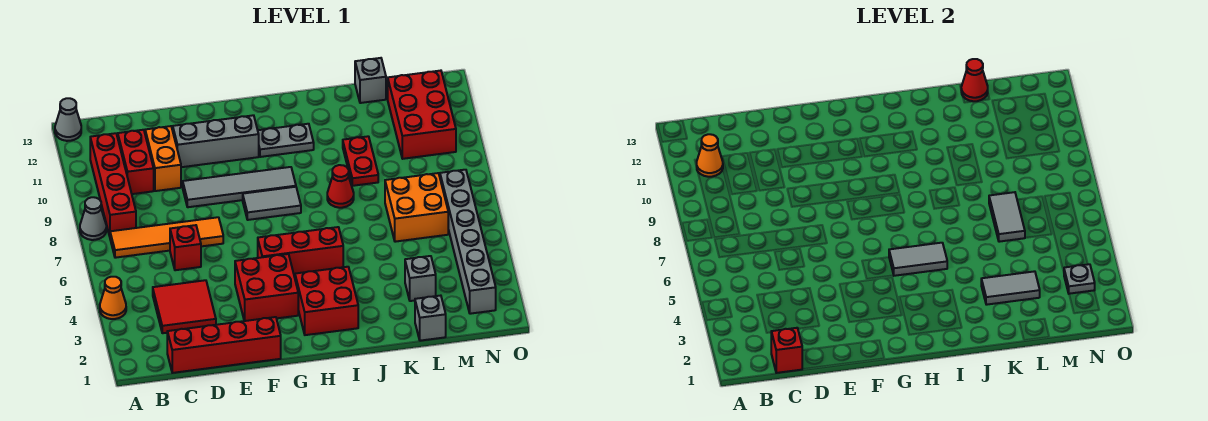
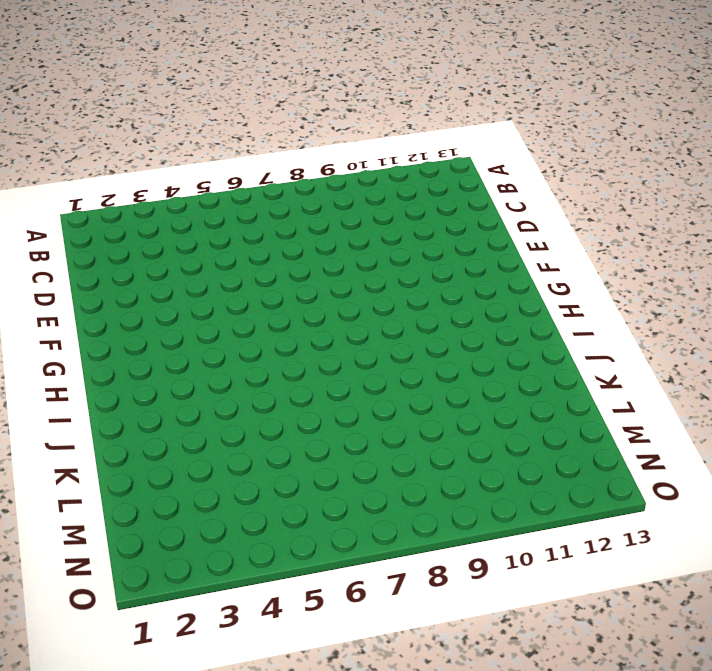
none -> orange 1x1 cone [100,277,126,319]
none -> grey 1x1 cone [80,197,106,240]
none -> grey 1x1 cone [55,98,81,141]
none -> orange 1x4 tile [110,217,223,258]

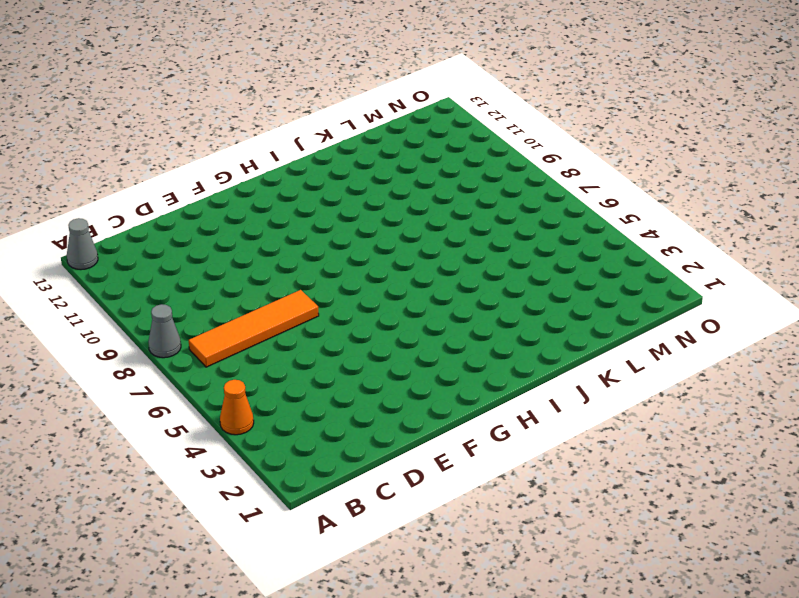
none -> red 1x4 brick [90,133,136,236]
none -> red 1x4 brick [167,317,281,373]
none -> red 2x2 tile [153,280,216,333]
none -> red 1x2 brick [118,130,154,194]

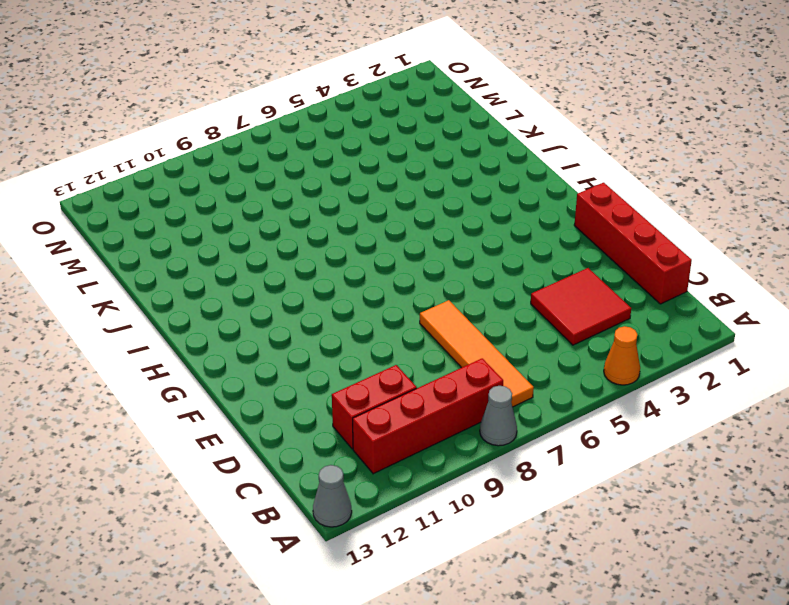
none -> red 1x1 brick [170,225,201,270]
none -> orange 1x2 brick [145,126,181,191]
none -> grey 1x4 tile [183,167,296,207]
none -> grey 1x3 brick [173,115,259,167]

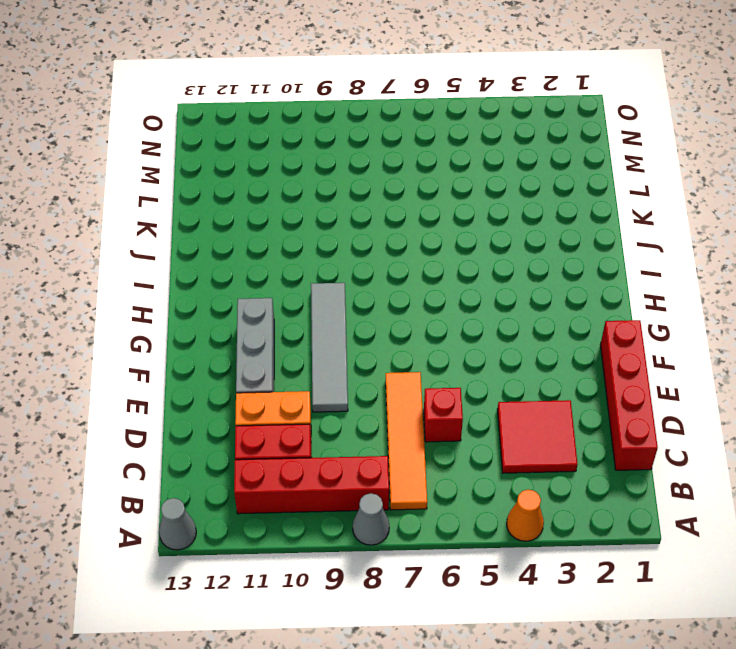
none -> red 2x2 brick [235,254,298,321]
none -> red 1x3 brick [258,227,343,275]
none -> grey 1x2 tile [243,187,301,220]
none -> red 2x2 brick [295,267,358,335]

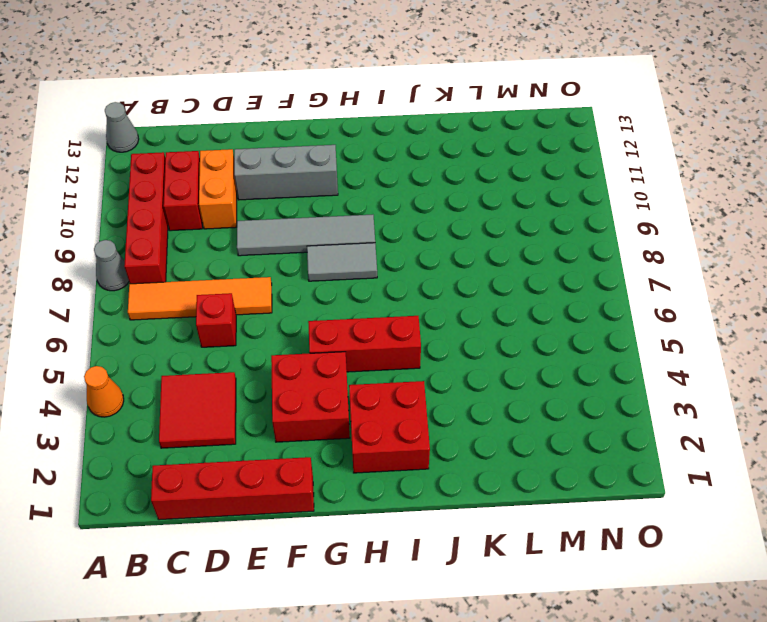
none -> grey 1x2 plate [258,124,314,157]
none -> red 1x1 cone [327,165,354,208]
none -> red 1x2 plate [343,136,378,186]
none -> grey 1x1 brick [415,296,446,341]

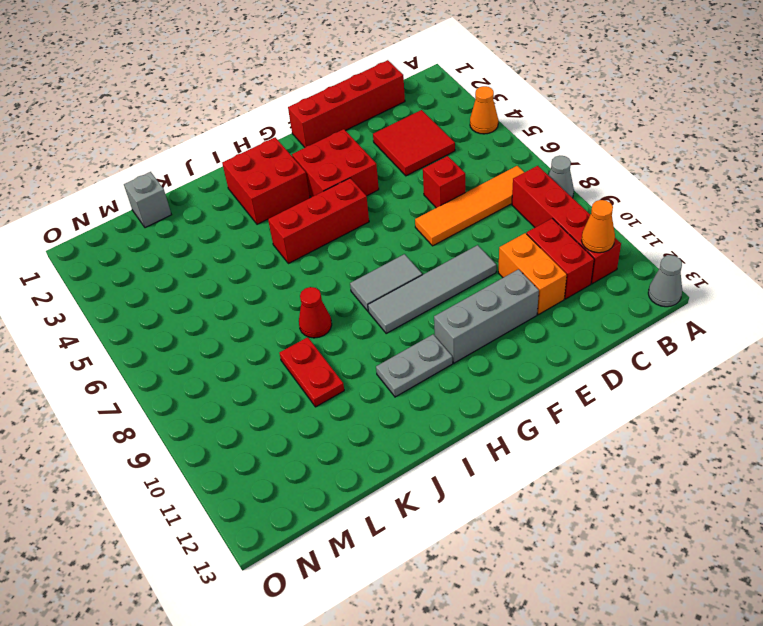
none -> grey 1x1 brick [405,256,436,301]
none -> orange 2x2 brick [385,173,448,242]
none -> grey 1x1 brick [355,58,386,103]
none -> red 2x3 brick [388,71,456,159]

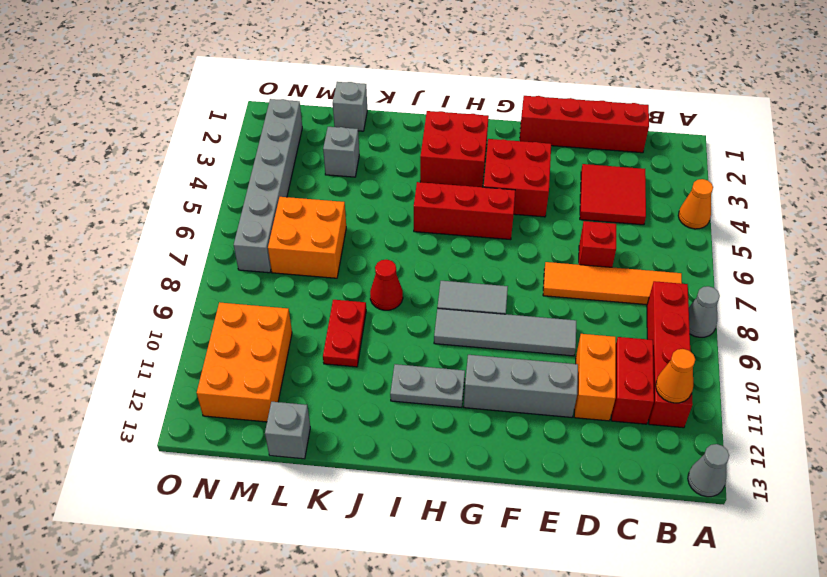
orange 2x3 brick [197,302,292,422] -> red 2x3 brick [388,71,456,159]
none -> red 1x1 brick [771,328,802,373]
none -> grey 1x2 tile [889,243,947,276]
none -> grey 1x2 tile [981,271,1040,305]
none -> grey 1x2 tile [989,192,1025,242]

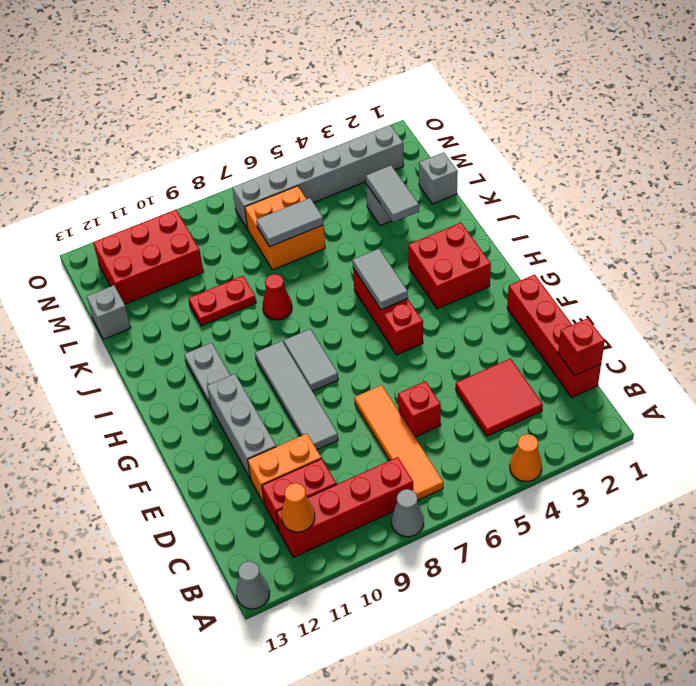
none -> red 2x2 brick [235,254,298,321]
none -> red 1x1 cone [961,59,988,101]
none -> grey 1x1 plate [1064,264,1095,294]

